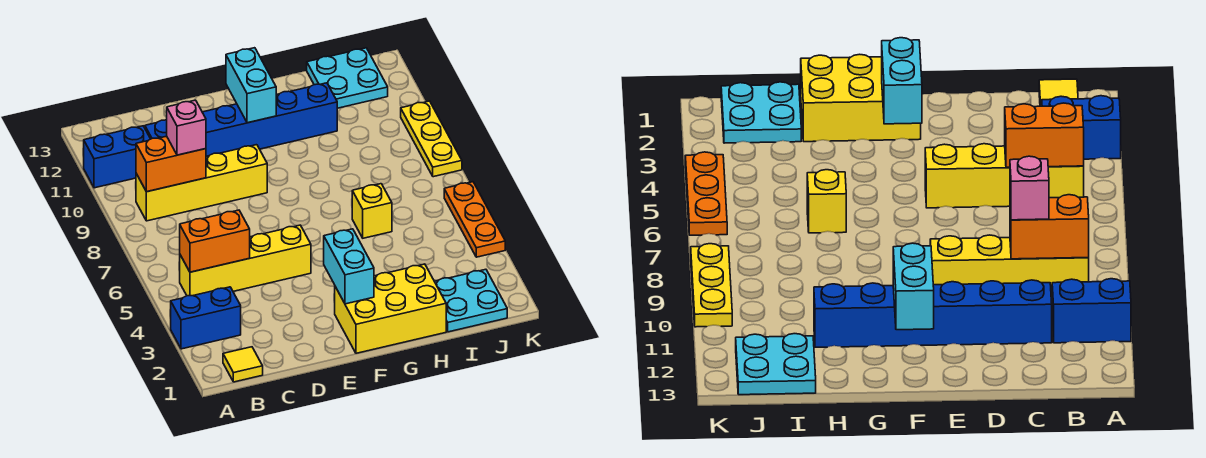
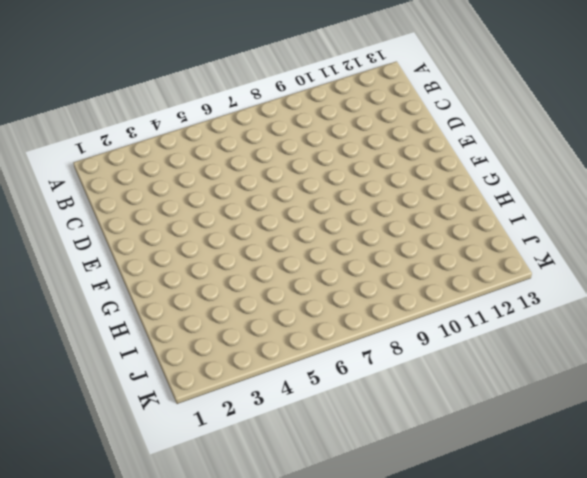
none -> blue 1x2 brick [171,287,241,349]
none -> blue 1x2 brick [84,126,150,188]
none -> yellow 1x1 tile [223,347,263,382]

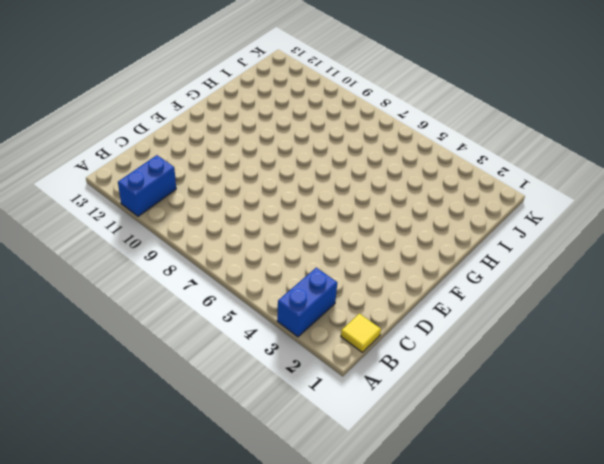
none -> yellow 1x4 brick [180,225,311,296]
none -> yellow 1x4 brick [136,145,267,221]
none -> blue 1x6 brick [145,83,337,156]

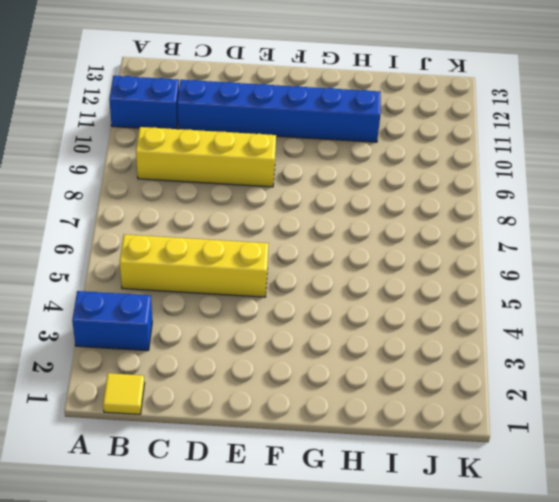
none -> yellow 2x3 brick [335,264,446,353]
none -> yellow 1x1 brick [352,184,392,238]
none -> cyan 2x2 plate [435,269,507,332]

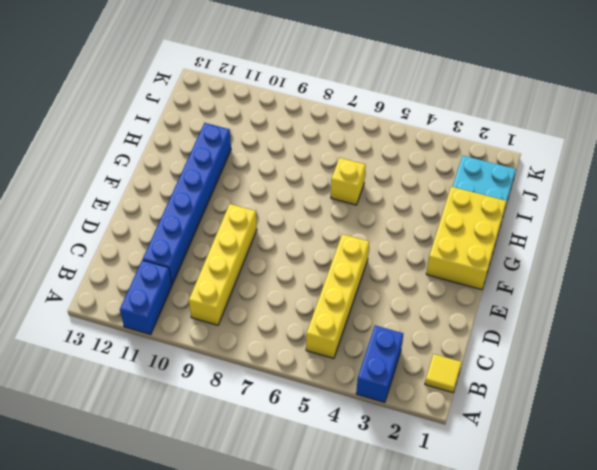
none -> cyan 2x2 plate [307,48,388,108]
none -> orange 1x3 plate [444,182,505,257]
none -> yellow 1x3 plate [401,101,462,177]

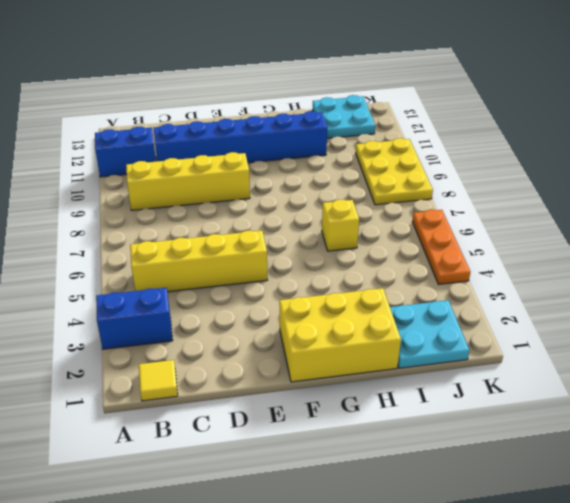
yellow 2x3 plate [356,138,433,205] -> yellow 1x3 plate [401,101,462,177]
none -> orange 1x2 brick [180,210,250,272]
none -> orange 1x2 brick [136,136,206,192]
none -> cyan 1x2 brick [324,229,374,304]

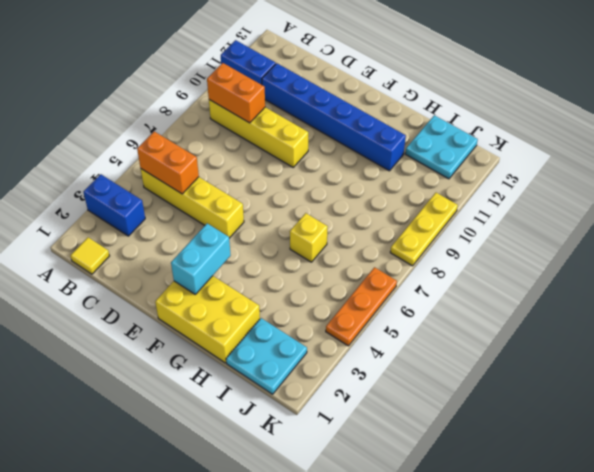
none -> cyan 1x2 brick [226,48,276,123]
none -> pink 1x1 brick [167,100,206,155]

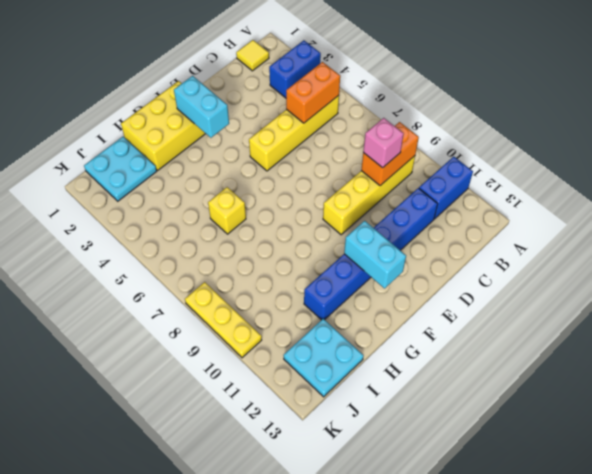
none -> orange 1x3 plate [444,182,505,257]

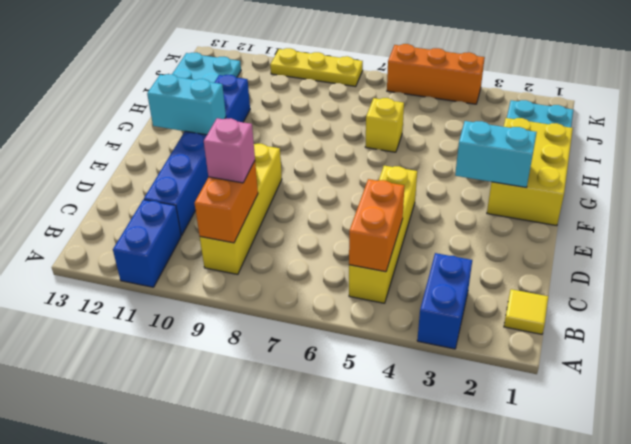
orange 1x3 brick [387,44,485,104] -> orange 1x3 plate [444,182,505,257]

